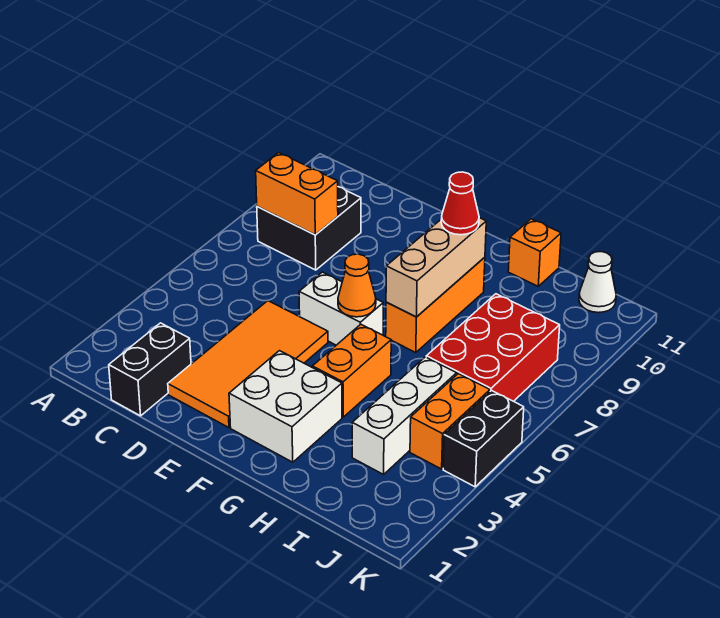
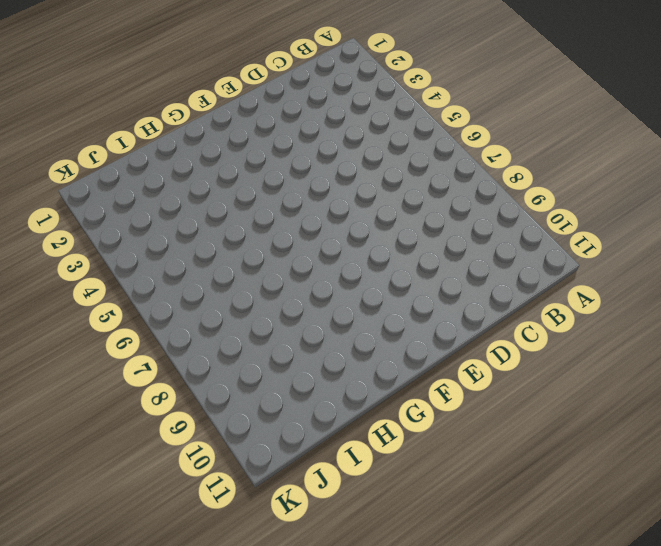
none -> black 2x2 brick [257,187,361,270]
none -> black 1x2 brick [109,323,191,416]
none -> orange 2x4 tile [168,301,328,428]

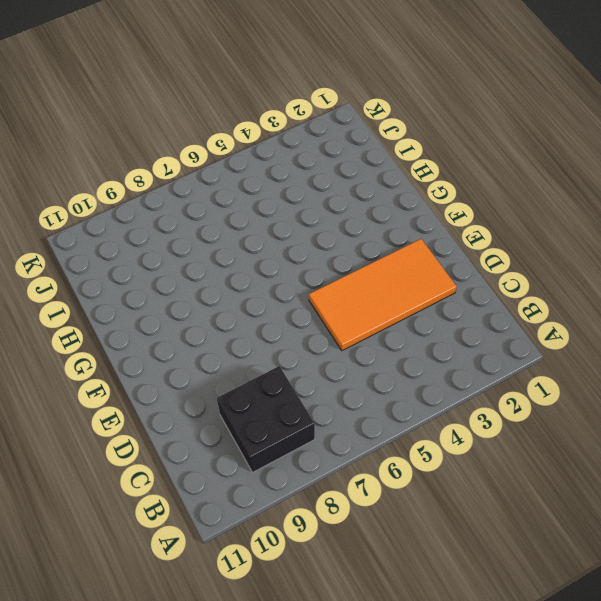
none -> black 1x2 brick [109,323,191,416]
none -> white 1x2 brick [299,272,383,345]
none -> white 2x2 brick [229,351,342,462]

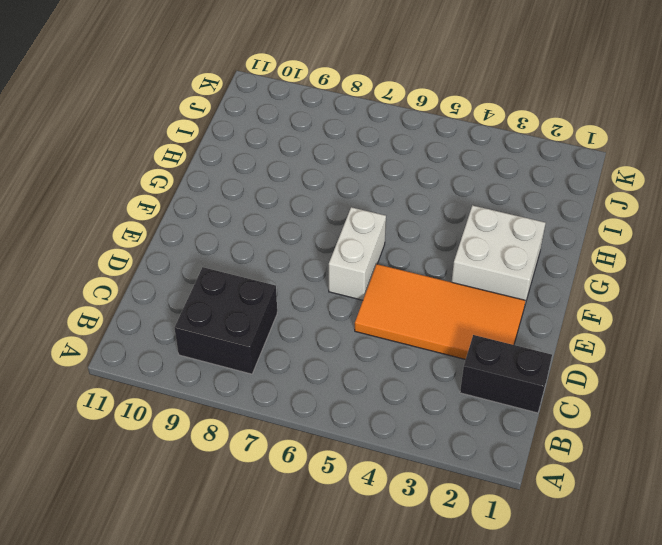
none -> orange 1x2 brick [312,324,391,417]
none -> orange 1x3 brick [386,257,485,353]
none -> orange 1x1 brick [508,219,561,286]

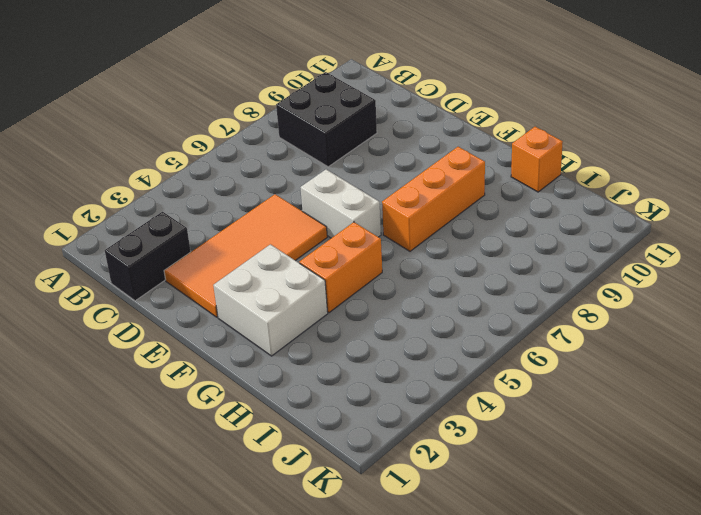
none -> white 1x3 brick [352,357,457,474]
none -> red 2x3 brick [426,294,560,401]
none -> orange 1x2 brick [410,374,490,469]

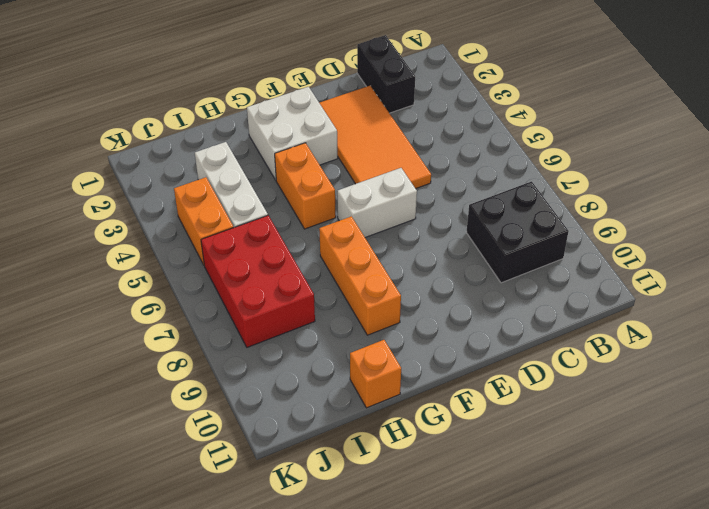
none -> white 1x1 cone [579,252,616,313]
none -> black 1x2 brick [443,391,524,487]
none -> orange 1x2 brick [256,153,338,235]

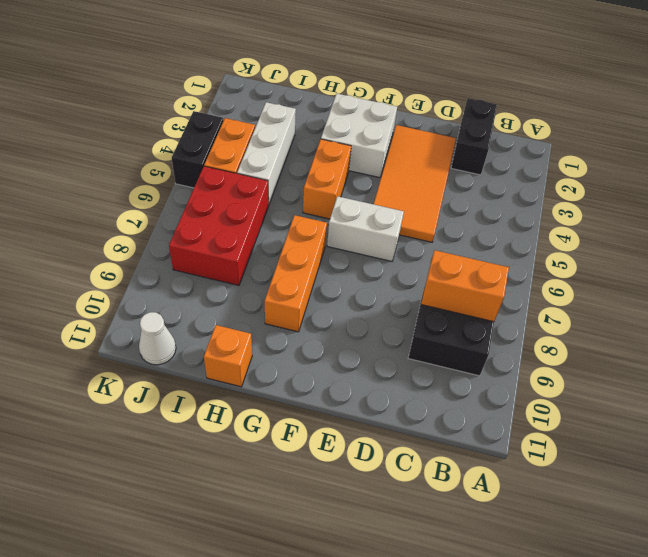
none -> orange 1x1 cone [338,254,376,317]
none -> tan 1x3 brick [386,218,486,317]
none -> red 1x1 cone [441,172,479,235]

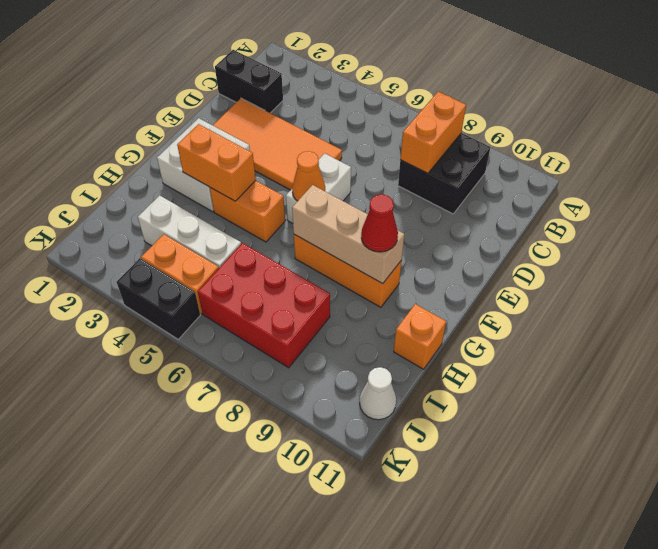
orange 1x2 brick [177,124,256,201] -> none

